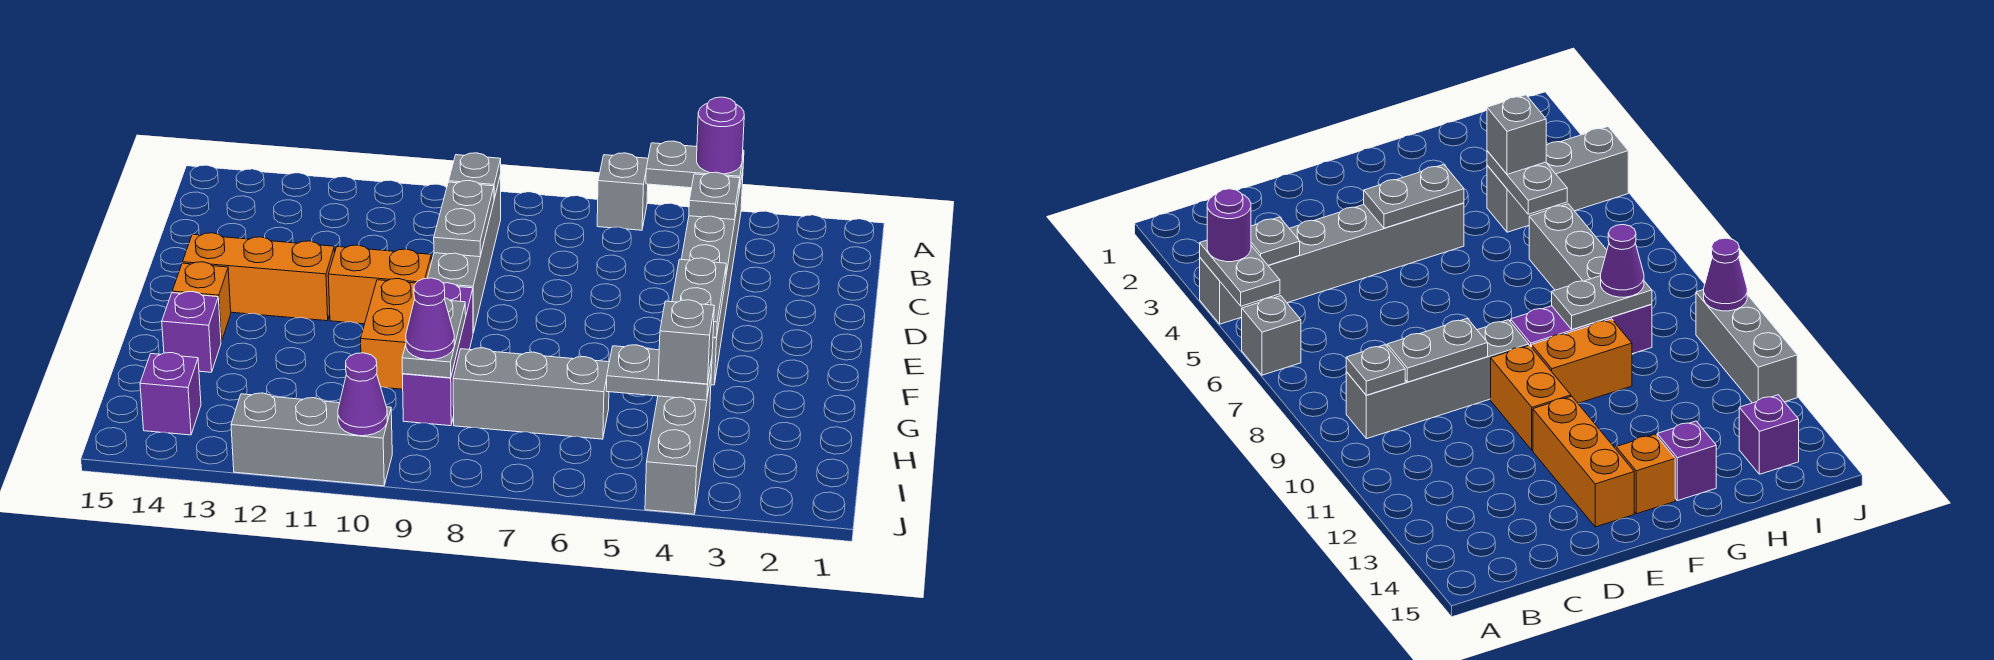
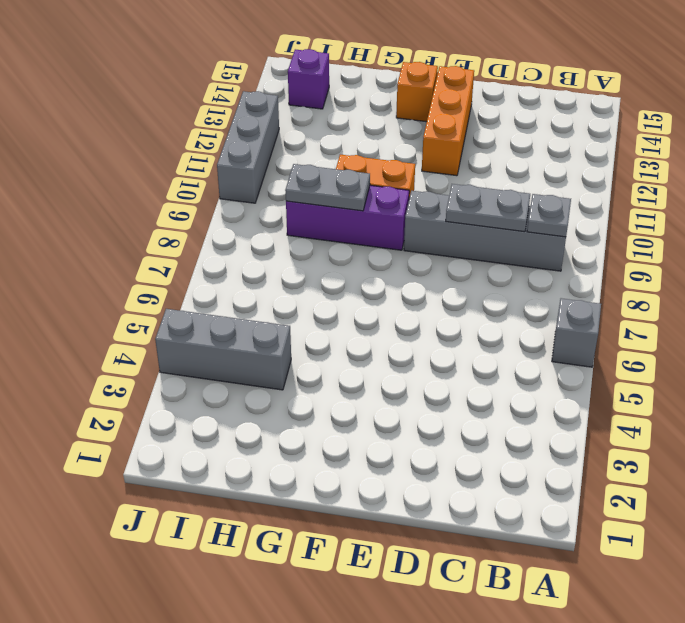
none -> grey 1x6 brick [681,171,743,385]
none -> orange 1x2 brick [328,245,431,324]
none -> purple 1x1 brick [162,291,221,372]

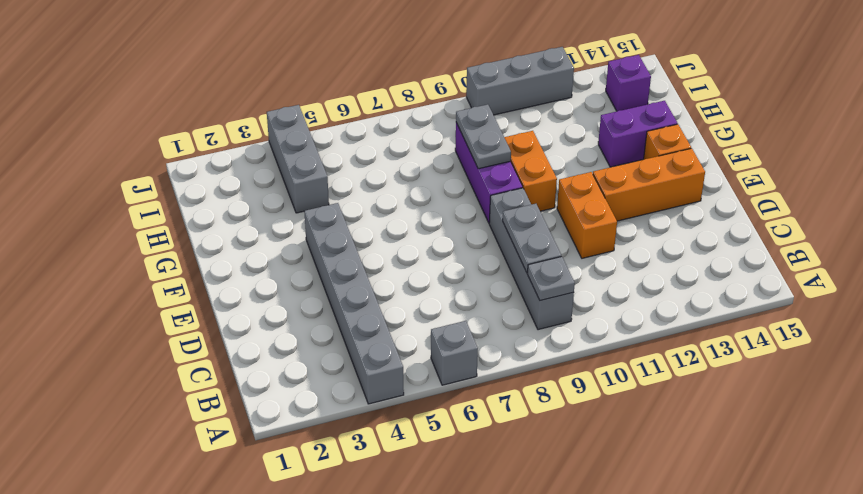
orange 1x2 brick [557,172,617,258] -> orange 1x2 brick turned to [328,245,431,324]
purple 1x2 brick [598,101,678,167] -> purple 1x1 brick [162,291,221,372]
none -> grey 1x3 brick [453,348,609,439]
none -> grey 1x2 plate [646,141,744,190]
none -> grey 1x1 plate [689,172,740,220]

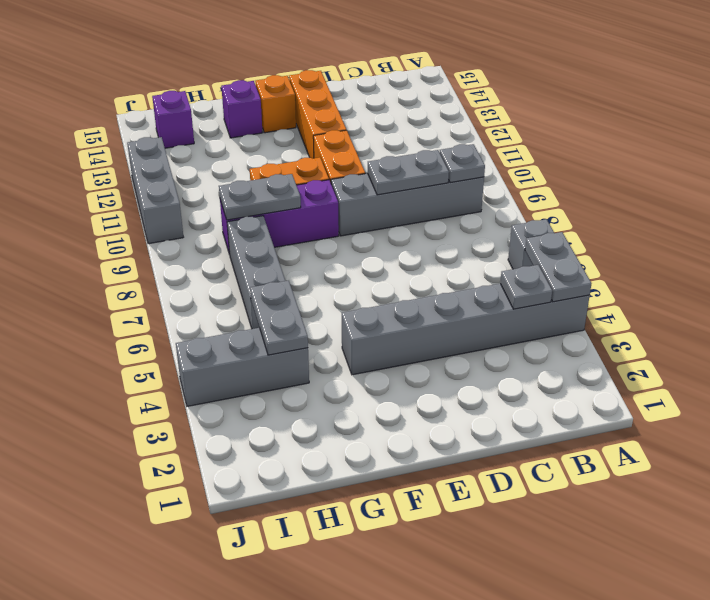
none -> grey 1x2 plate [672,258,726,338]
none -> purple 1x1 cone [338,353,387,436]
none -> purple 1x1 round brick [697,97,744,174]

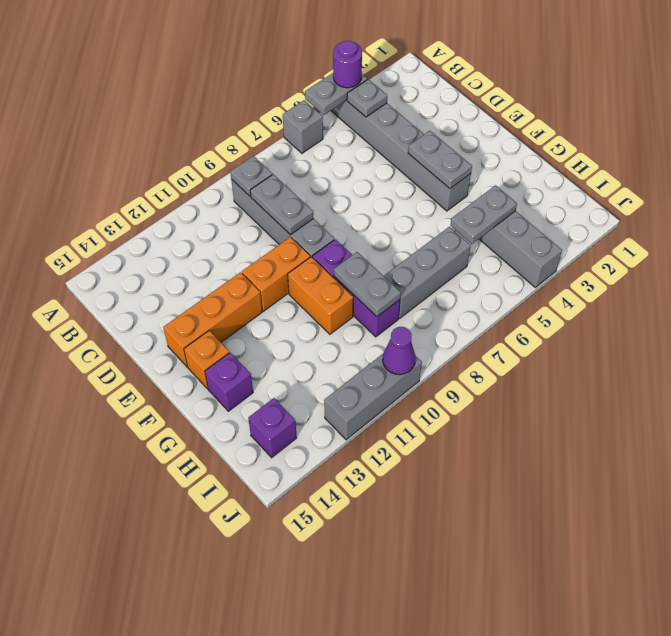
none -> grey 1x1 brick [658,300,714,384]
none -> purple 1x1 cone [406,278,454,360]

